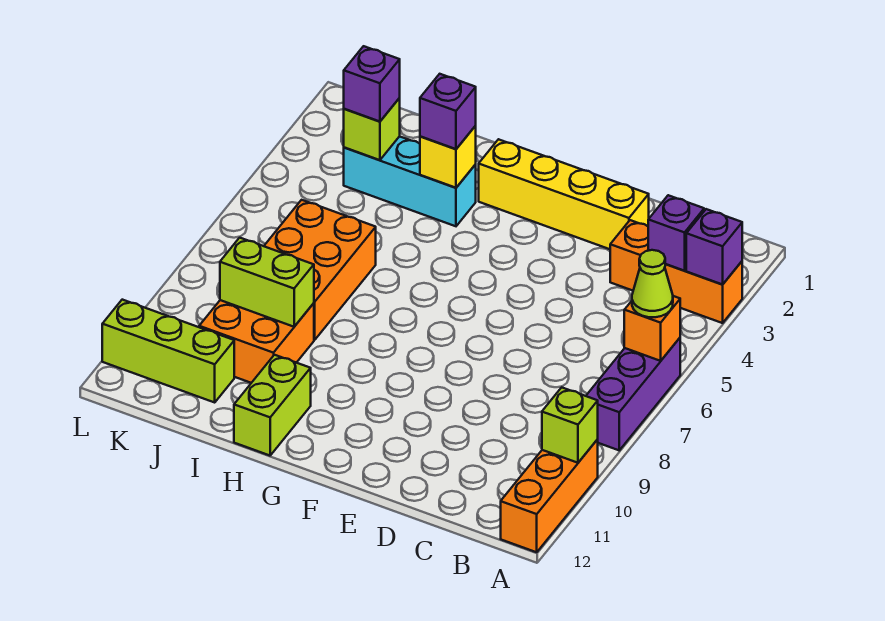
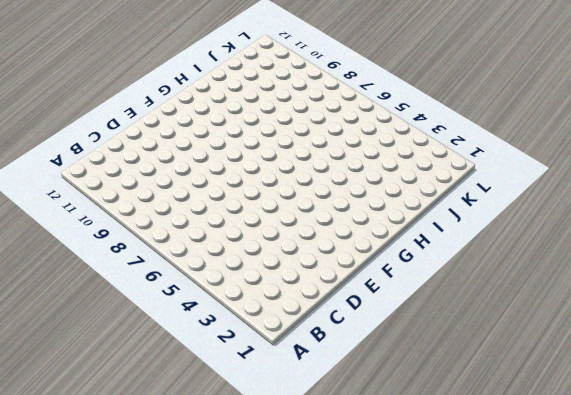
none -> orange 1x3 brick [610,220,742,323]
none -> purple 1x3 brick [586,338,680,450]
none -> orange 1x3 brick [501,439,598,552]

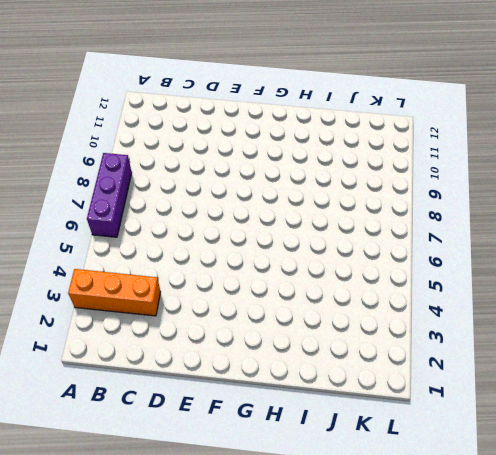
none -> orange 1x3 brick [501,439,598,552]
none -> yellow 1x4 brick [479,139,649,249]
none -> cyan 1x3 brick [344,136,476,226]

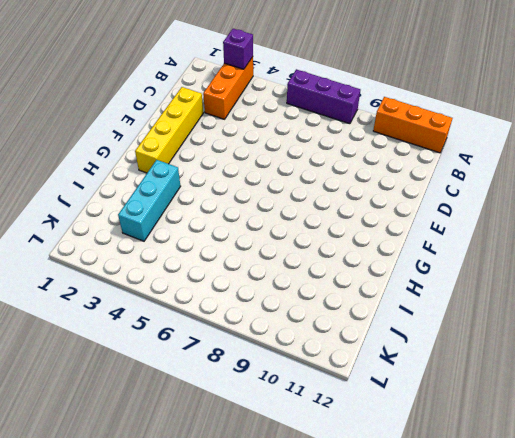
none -> lime 1x2 brick [234,355,311,456]
none -> orange 2x3 brick [264,200,376,340]
none -> orange 2x2 brick [199,300,314,383]

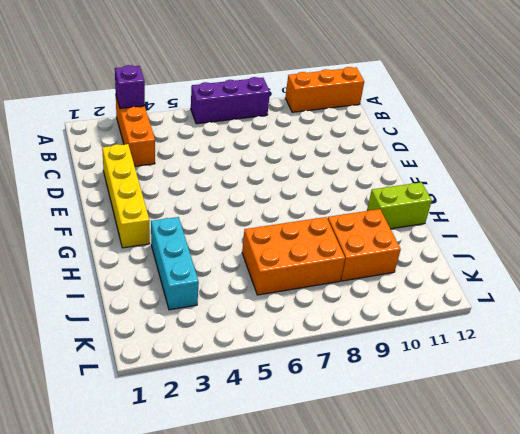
none -> lime 1x3 brick [102,300,234,402]
none -> orange 1x1 brick [624,296,680,361]
none -> lime 1x1 brick [542,387,598,463]

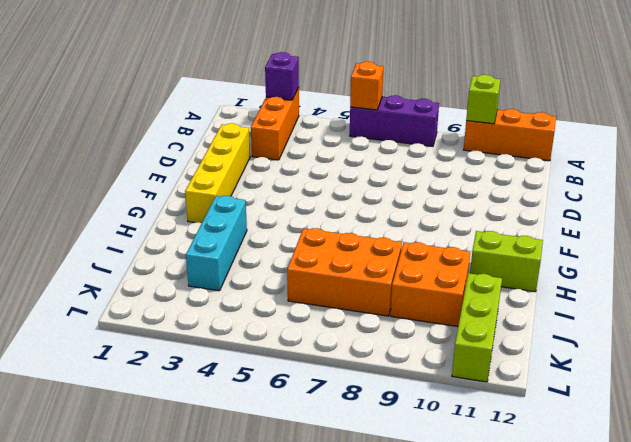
none -> purple 1x1 brick [648,195,704,271]
none -> yellow 1x1 brick [420,126,476,188]
none -> lime 1x2 brick [220,238,314,327]

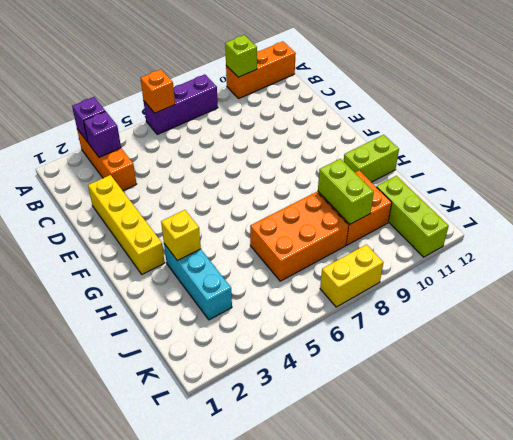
yellow 1x2 brick [320,245,383,307] -> none
none -> lime 1x1 brick [344,98,400,160]
none -> lime 1x1 cone [632,250,673,317]
none -> purple 1x1 brick [420,74,476,149]

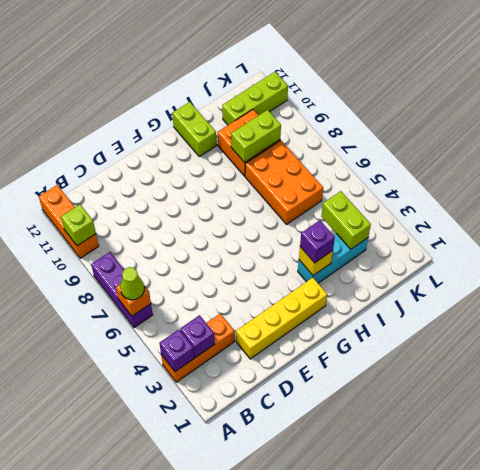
lime 1x2 brick [321,191,371,249] -> lime 1x1 brick [344,98,400,160]
none -> purple 1x1 brick [344,46,400,121]

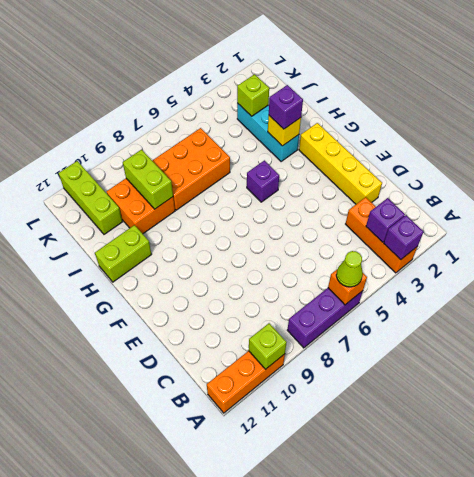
purple 1x1 brick [247,160,279,202] -> purple 1x1 brick moved to [344,46,400,121]

